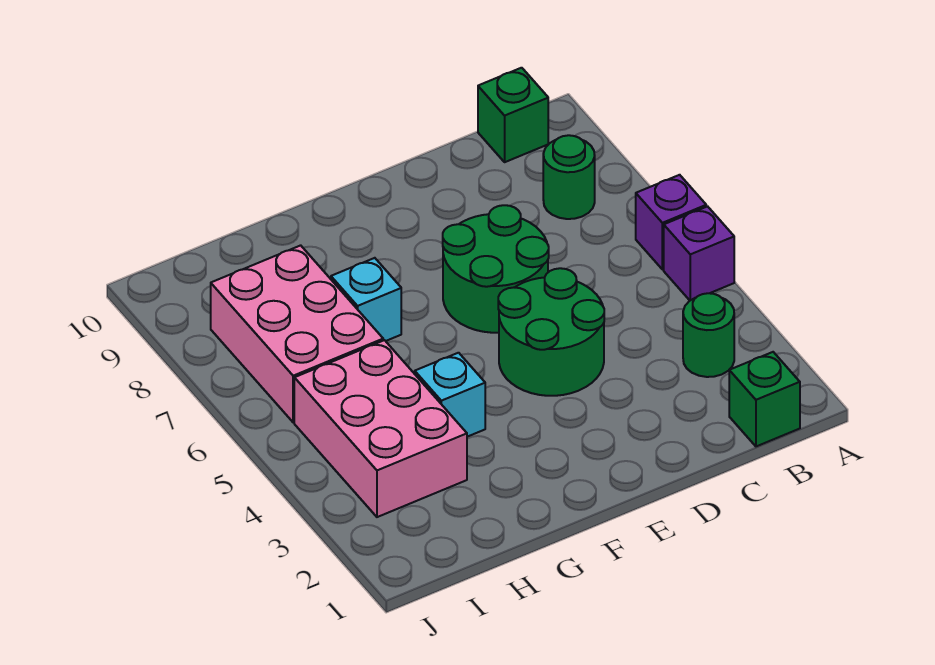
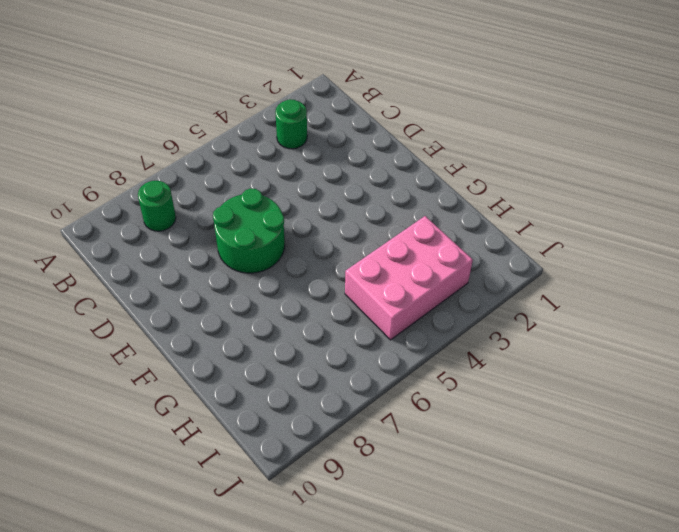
none -> purple 1x1 brick [664,206,734,300]
none -> purple 1x1 brick [636,175,706,270]
none -> green 1x1 brick [729,352,800,446]

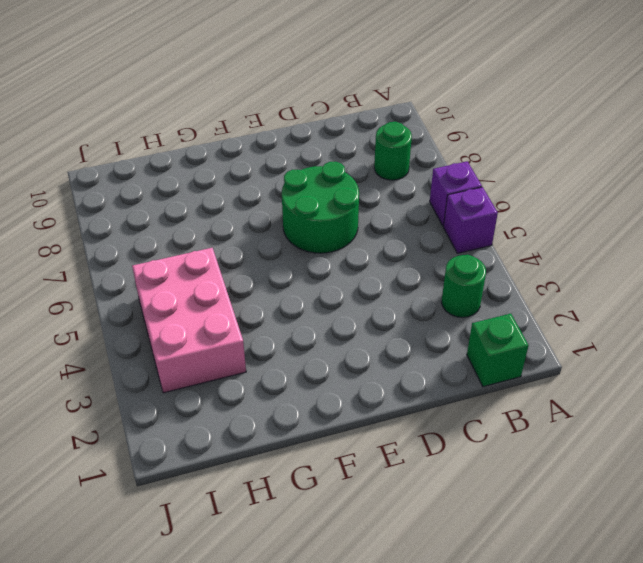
none -> green 1x1 brick [478,68,548,162]
none -> green 2x2 round brick [498,268,604,396]
none -> cyan 1x1 brick [415,353,485,437]

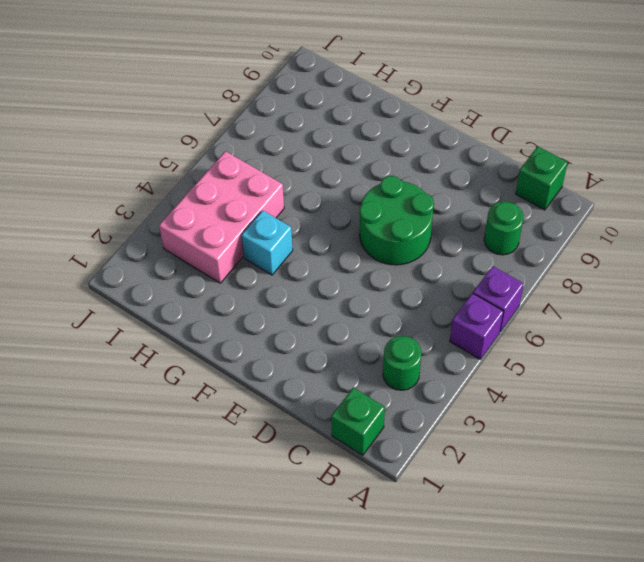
none -> green 2x2 round brick [498,268,604,396]
none -> cyan 1x1 brick [331,258,401,341]
none -> pink 2x3 brick [211,245,383,422]

